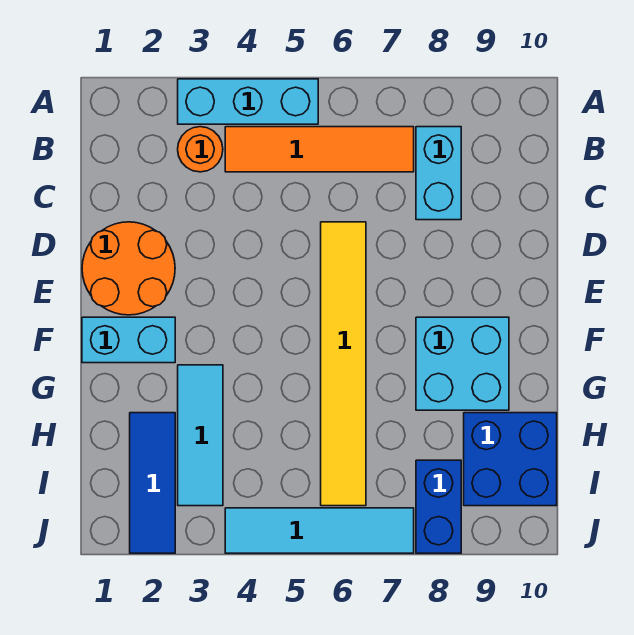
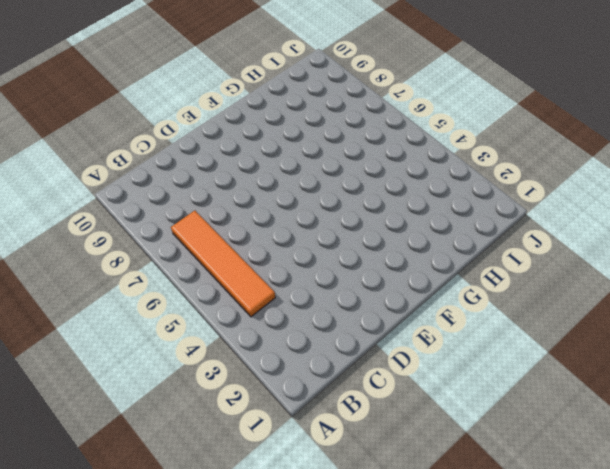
none -> cyan 1x3 brick [178,79,318,124]
none -> orange 1x1 round brick [178,127,223,172]
none -> cyan 1x2 brick [416,127,461,220]

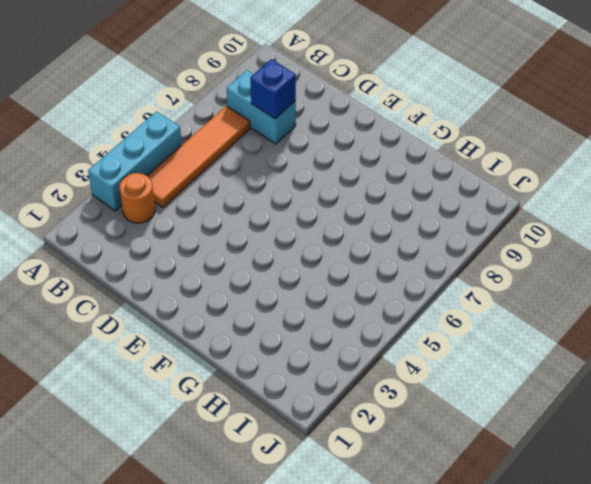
blue 1x1 brick [250,59,296,119] -> none
none -> orange 2x2 round brick [82,222,175,315]
none -> yellow 1x6 tile [321,222,366,506]
none -> cyan 1x2 brick [82,317,175,363]

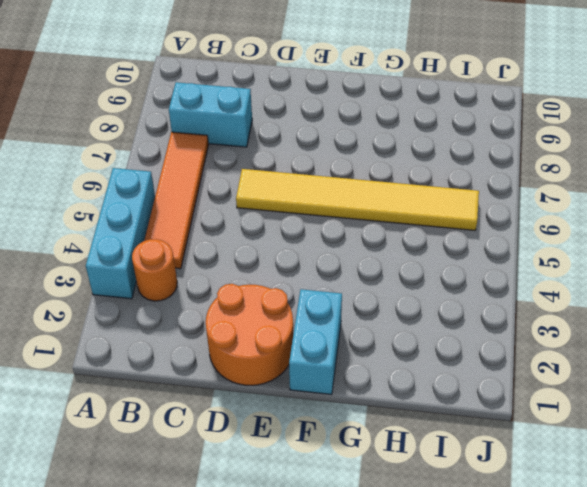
none -> cyan 2x2 brick [416,317,509,410]
none -> cyan 1x3 tile [178,365,223,506]
none -> blue 1x3 tile [130,413,175,553]

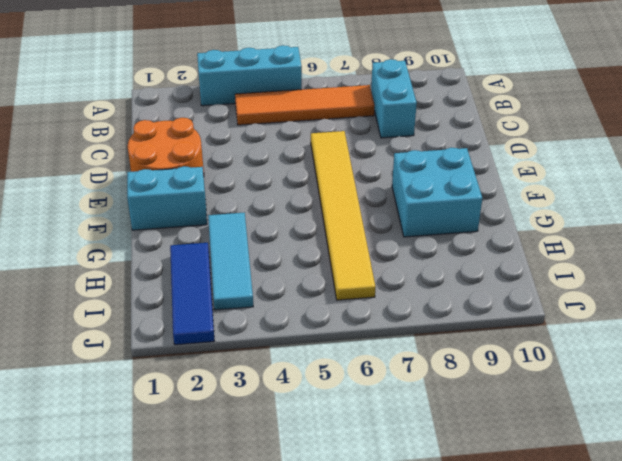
none -> orange 1x1 round brick [178,127,223,172]
none -> blue 2x2 brick [464,413,557,506]
none -> blue 1x2 brick [416,460,461,553]

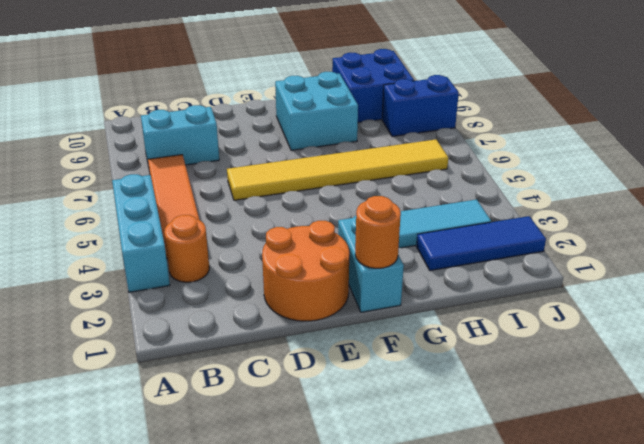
orange 1x1 round brick [355,196,401,268] -> none
none -> cyan 1x4 tile [225,508,414,553]

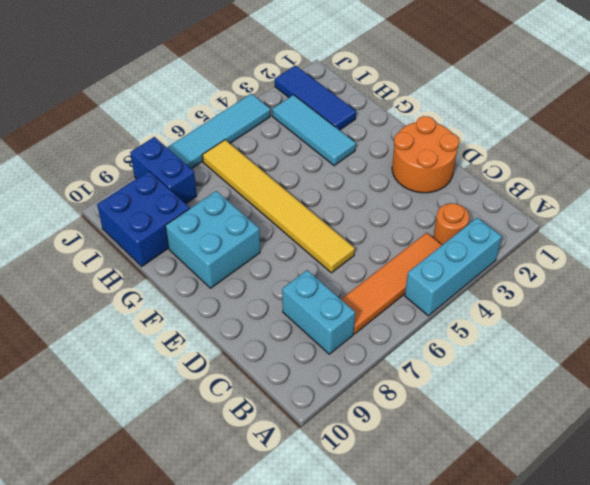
none -> cyan 1x2 brick [82,317,175,363]

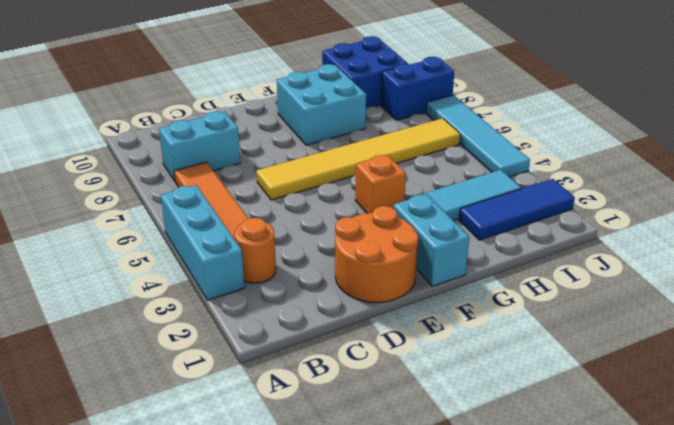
orange 1x1 brick [355,155,406,213] -> none

